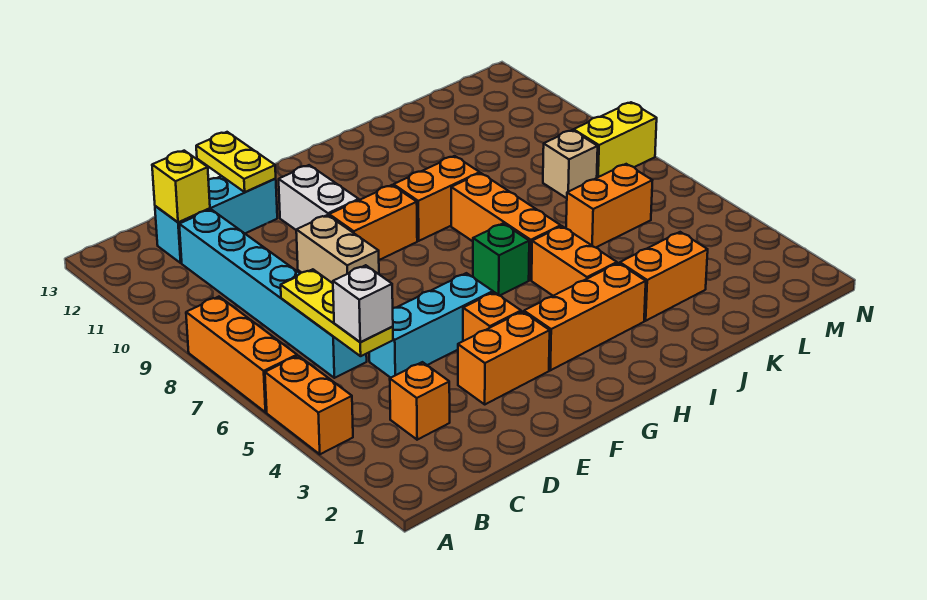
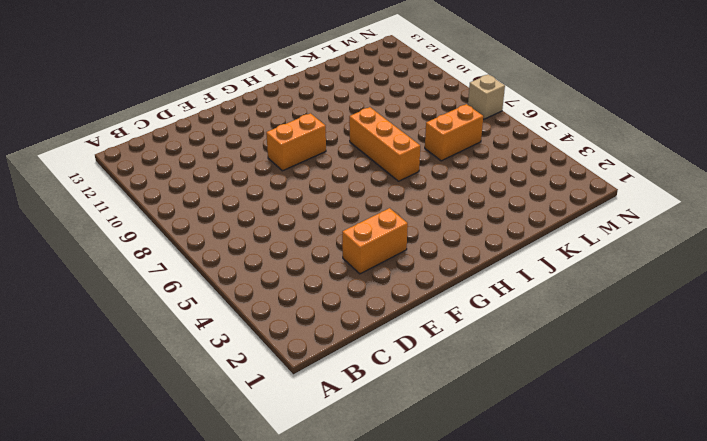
tan 1x1 brick [468,74,505,119] -> tan 1x1 brick moved to [543,130,598,198]
none -> orange 1x2 brick [265,356,353,454]
none -> orange 1x3 brick [186,297,297,412]
none -> orange 1x1 brick [390,362,450,440]

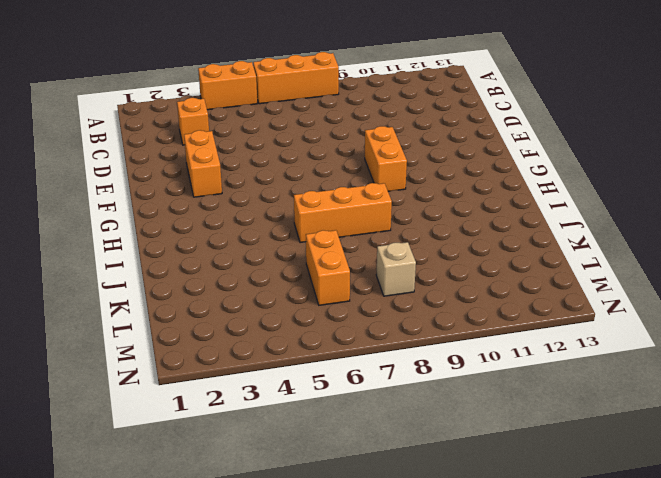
none -> cyan 1x6 brick [179,210,367,378]
none -> cyan 1x3 brick [155,176,277,263]
none -> cyan 1x3 brick [369,273,493,378]

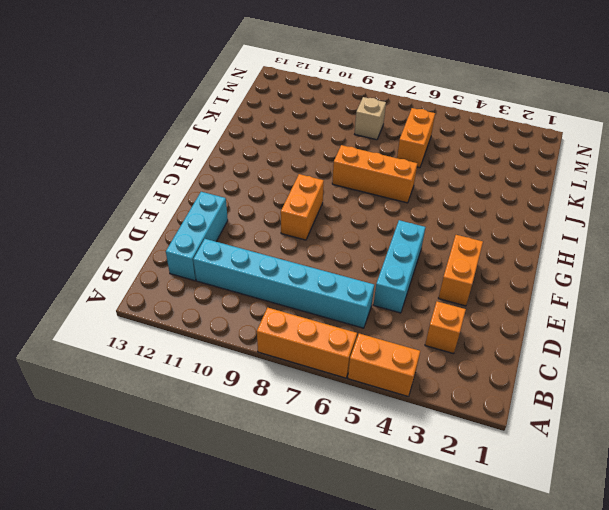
none -> tan 1x2 brick [296,215,379,283]
none -> orange 1x1 brick [463,292,521,341]
none -> white 1x2 brick [279,165,359,230]

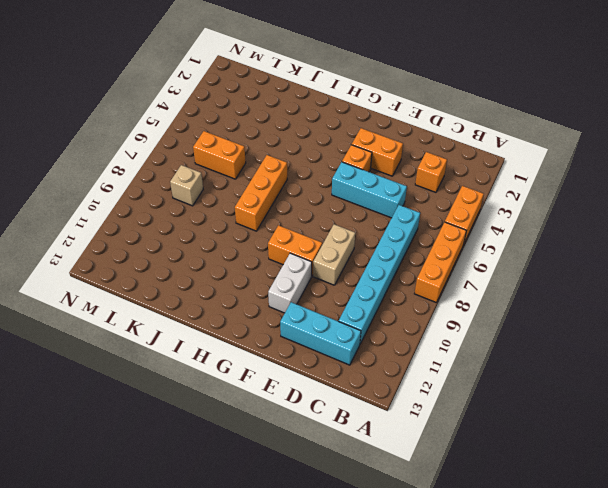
none -> orange 1x3 brick [524,263,646,370]
none -> green 1x1 brick [473,223,529,296]
none -> orange 1x2 brick [394,156,480,241]

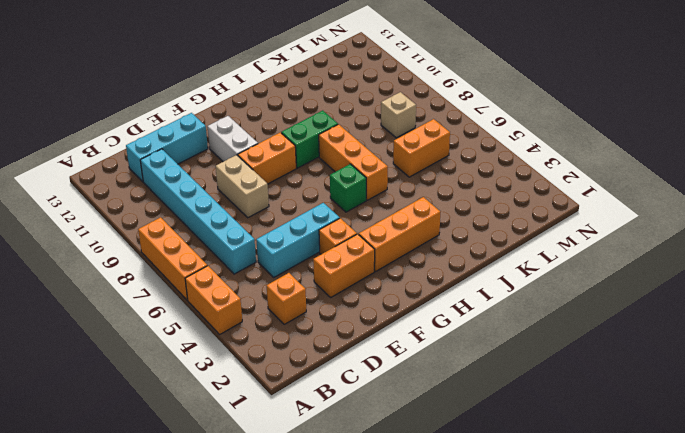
green 1x2 brick [281,111,338,168] -> orange 1x2 brick [394,156,480,241]
none -> orange 1x2 brick [532,226,617,296]
none -> orange 1x2 brick [620,232,708,321]
none -> yellow 1x2 brick [574,102,657,178]

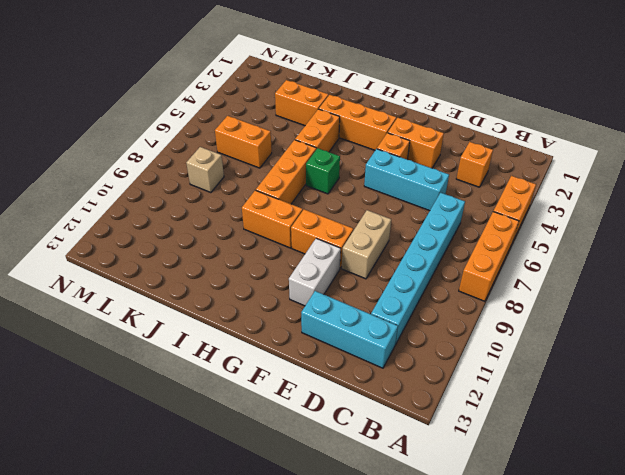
none -> yellow 1x2 brick [574,102,657,178]
none -> yellow 1x3 plate [281,269,393,356]
none -> yellow 1x1 brick [152,151,210,222]

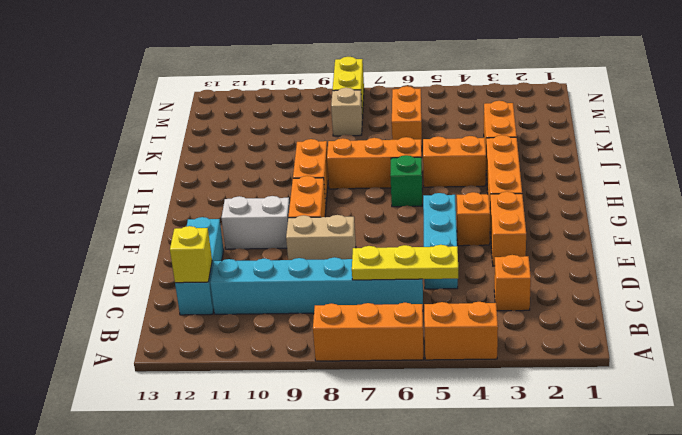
none -> yellow 1x2 plate [196,132,276,192]
none -> white 1x1 brick [333,265,393,342]

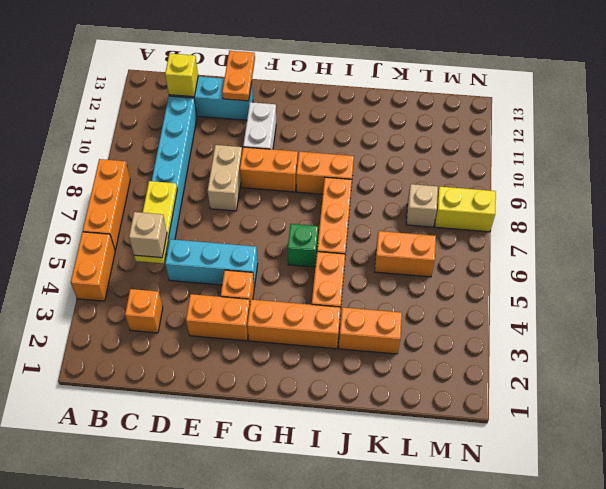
tan 1x1 brick [129,212,167,258] -> white 1x1 brick [333,265,393,342]
orange 1x2 plate [222,51,255,101] -> yellow 1x2 plate [196,132,276,192]

